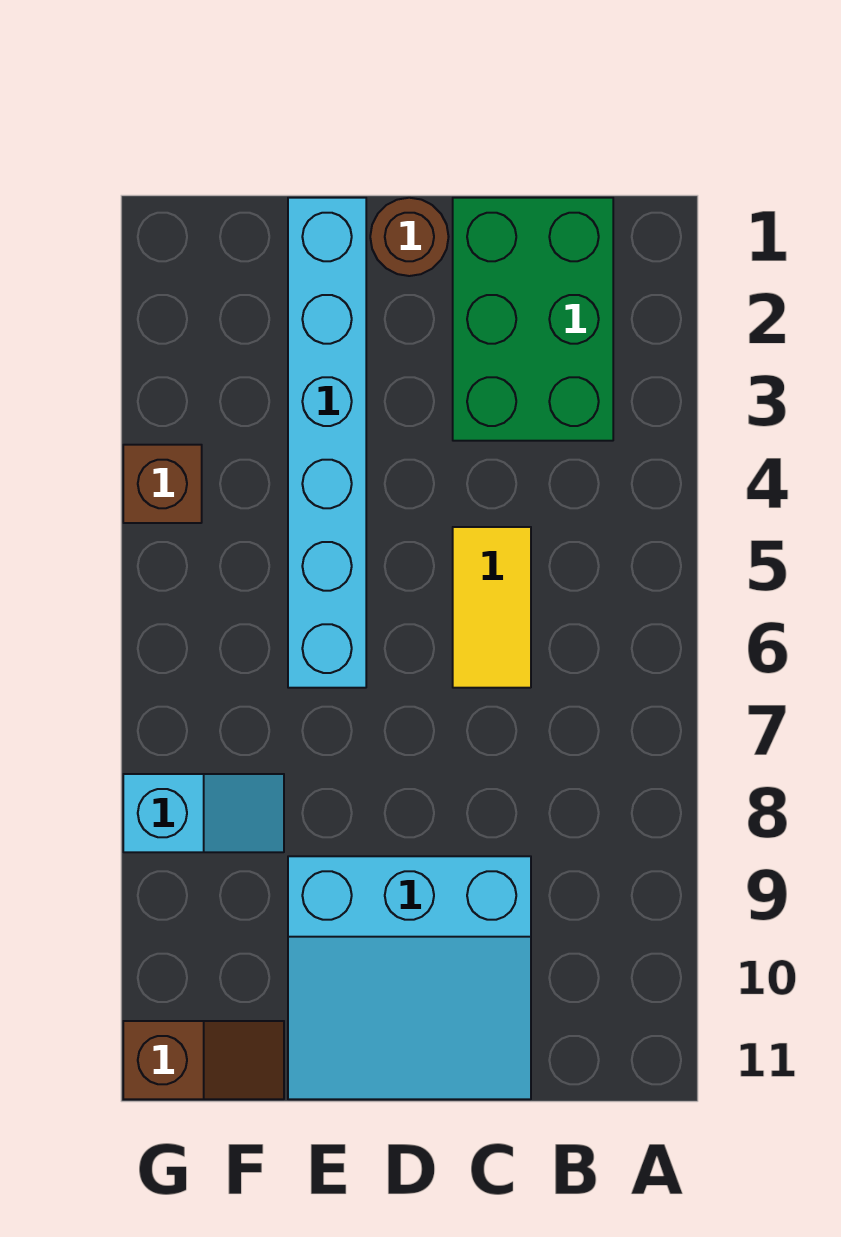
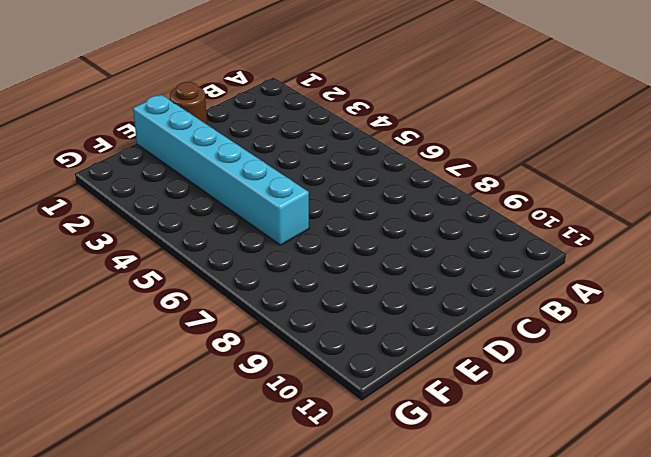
none -> green 2x3 brick [453,198,613,441]
none -> yellow 1x2 tile [453,527,531,688]

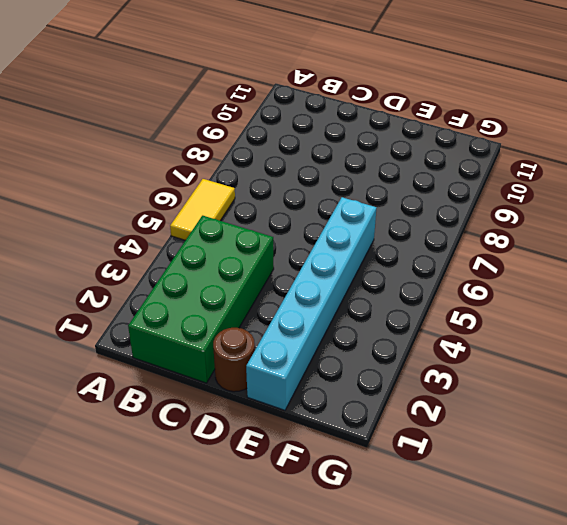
yellow 1x2 tile [170,179,235,240] -> yellow 1x2 tile moved to [453,527,531,688]
green 2x4 brick [128,216,274,383] -> green 2x3 brick [453,198,613,441]
none -> cyan 3x3 slope [288,856,531,1099]
none -> cyan 1x2 slope [123,774,284,852]

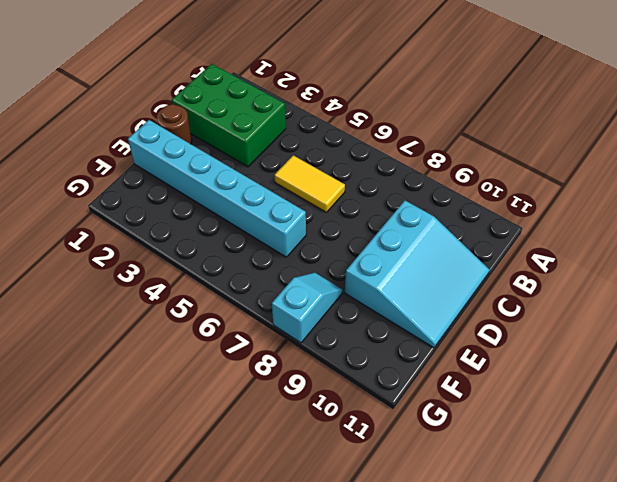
none -> brown 1x2 slope [123,1021,284,1099]
none -> brown 1x1 brick [123,445,202,523]

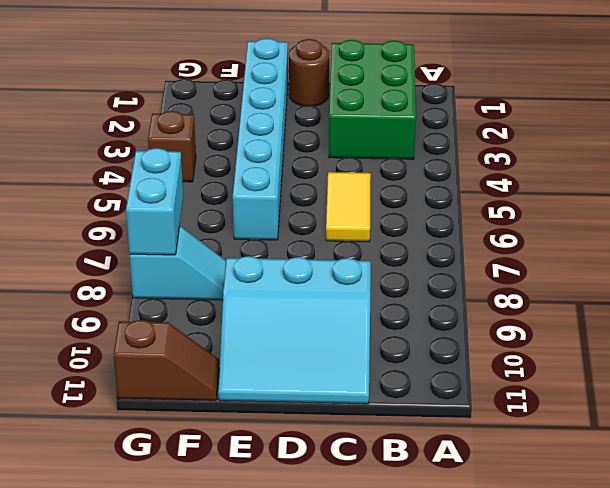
cyan 1x2 brick [126,148,183,255] -> none

